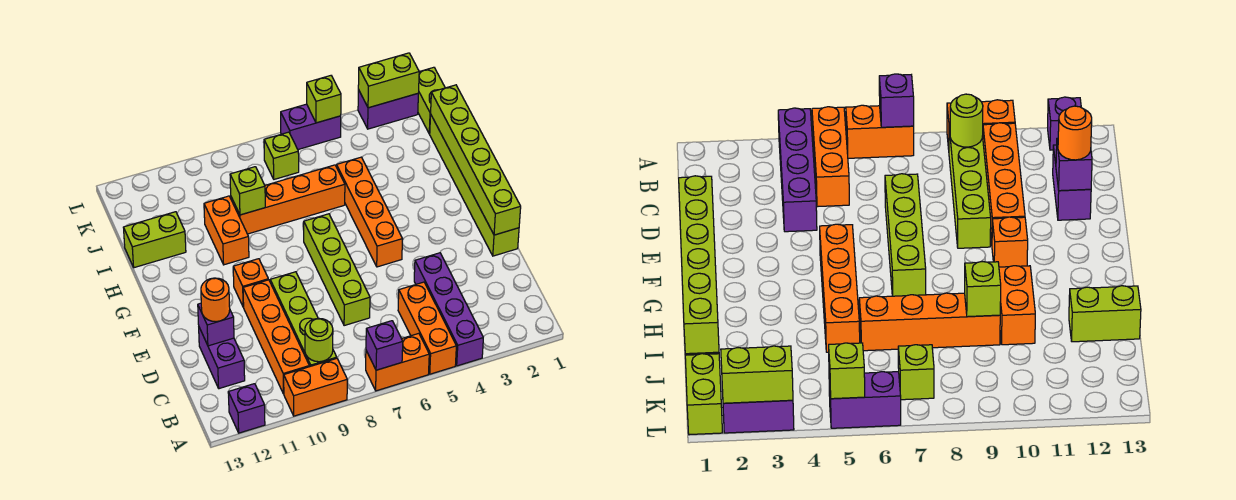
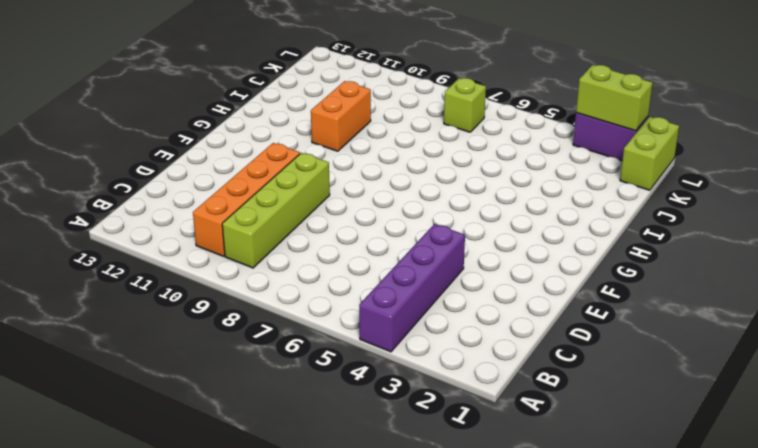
none -> orange 1x3 brick [398,282,456,374]
none -> orange 1x2 brick [366,333,429,391]
none -> orange 1x2 brick [284,359,347,416]

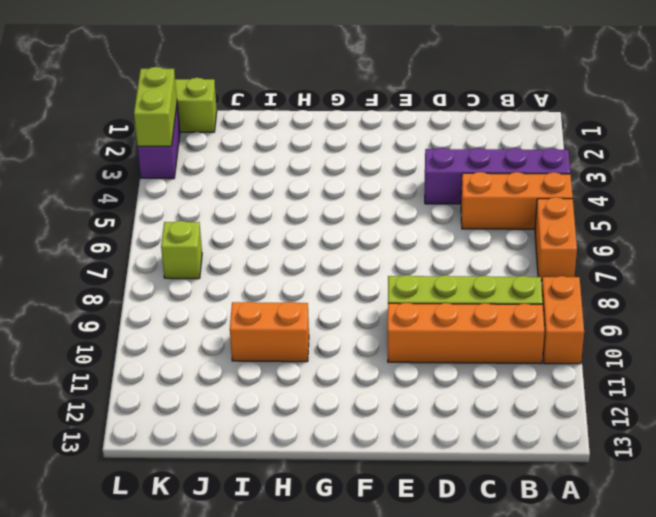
none -> purple 1x1 brick [228,384,265,433]
none -> purple 1x2 brick [199,328,245,389]
none -> lime 1x4 brick [304,214,370,326]

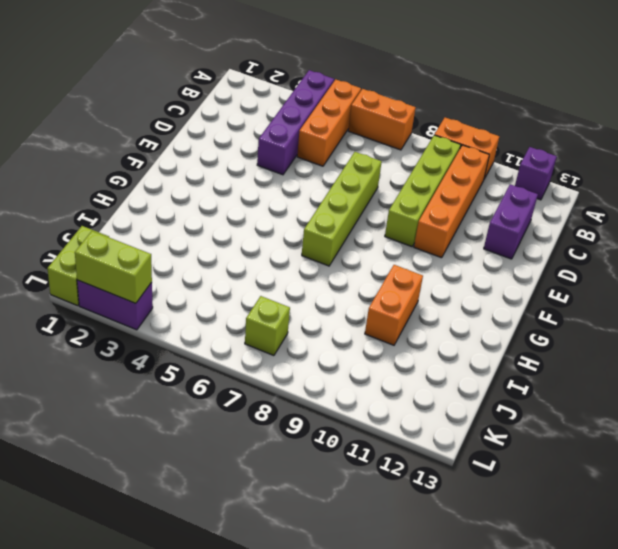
none -> lime 1x6 brick [430,116,519,256]
none -> orange 1x4 brick [337,157,402,267]
none -> orange 1x1 brick [233,259,268,307]

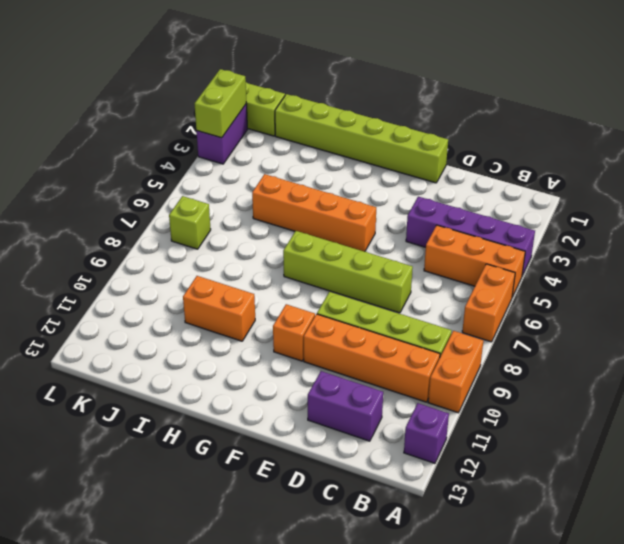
none -> orange 1x4 brick [230,165,345,234]
none -> lime 1x2 brick [123,212,186,268]
none -> purple 1x2 brick [281,104,341,149]

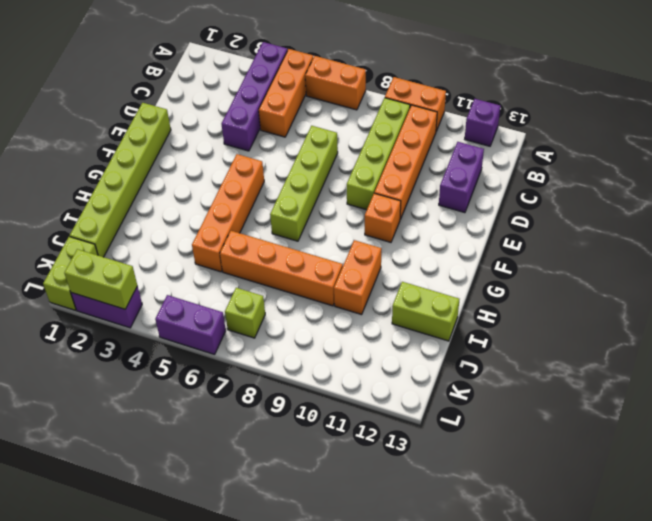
none -> purple 1x1 brick [366,321,403,370]
none -> lime 1x1 round brick [305,318,333,362]
none -> purple 1x1 brick [198,303,234,346]

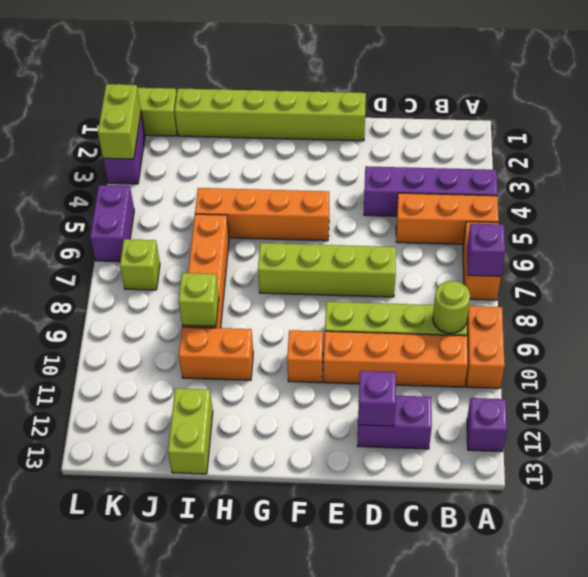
none -> lime 1x6 brick [431,85,521,235]
none -> lime 1x1 brick [307,76,341,123]
none -> orange 1x1 round brick [201,278,230,322]

